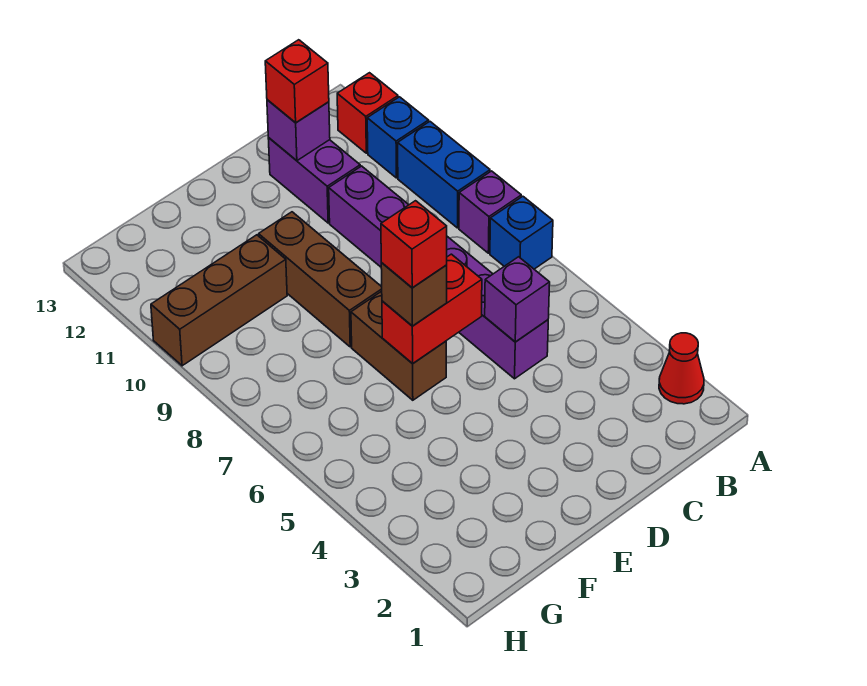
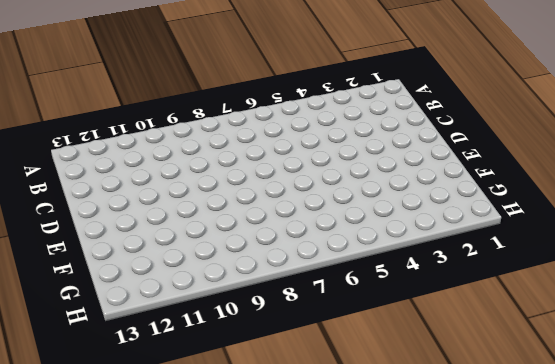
none -> red 1x1 cone [659,333,704,404]
none -> blue 1x1 brick [490,196,553,269]
none -> purple 1x1 brick [459,171,521,253]

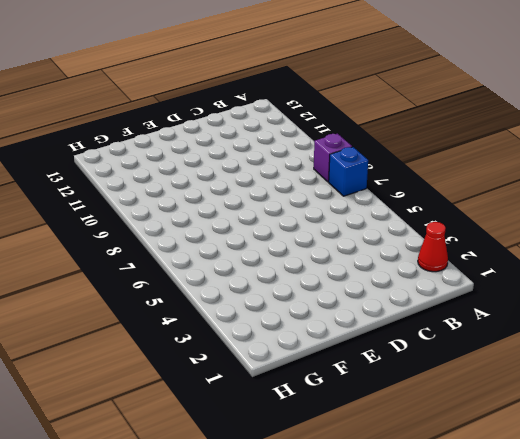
none -> blue 1x2 brick [398,122,490,228]
none -> blue 1x1 brick [367,97,429,178]
none -> red 1x1 brick [337,73,398,153]

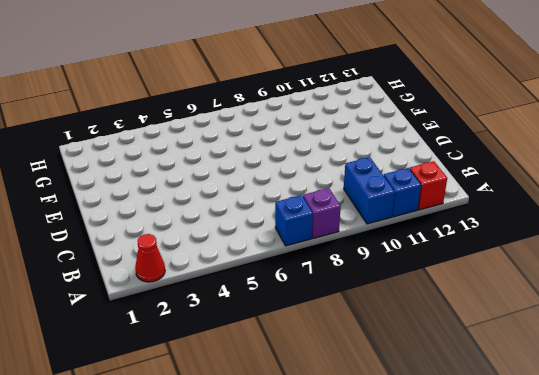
blue 1x2 brick [344,157,395,224] -> blue 1x2 brick turned to [398,122,490,228]
none -> purple 1x6 brick [329,166,548,379]
none -> purple 1x2 brick [268,138,360,223]
none -> brown 1x2 brick [351,291,446,400]

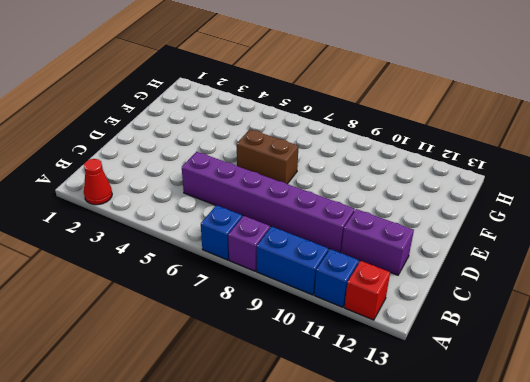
none -> brown 1x3 brick [259,212,382,347]
none -> brown 1x3 brick [151,235,287,366]
none -> purple 1x1 brick [485,257,550,342]

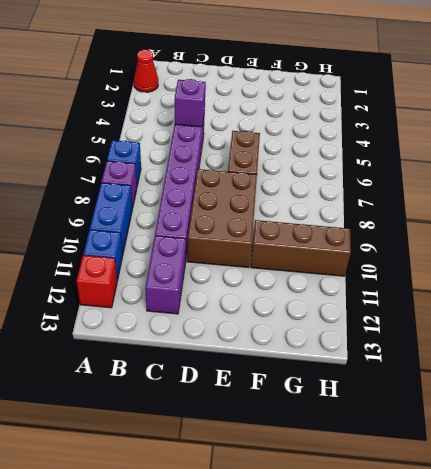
brown 2x3 brick [187,169,257,268] -> brown 1x3 brick [259,212,382,347]
none -> purple 1x1 brick [267,100,330,161]
none -> red 1x2 brick [382,254,482,364]
none -> red 1x1 brick [265,40,329,122]

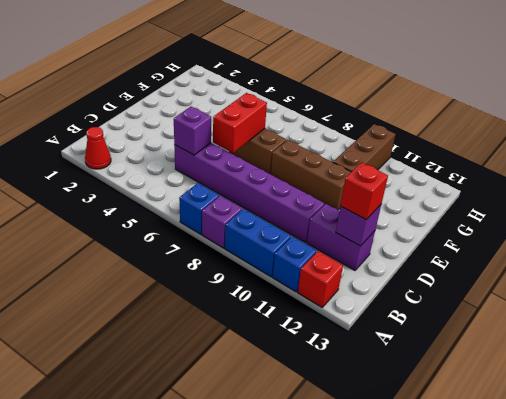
none -> brown 1x1 brick [381,263,447,326]
none -> red 1x1 brick [381,201,447,288]

